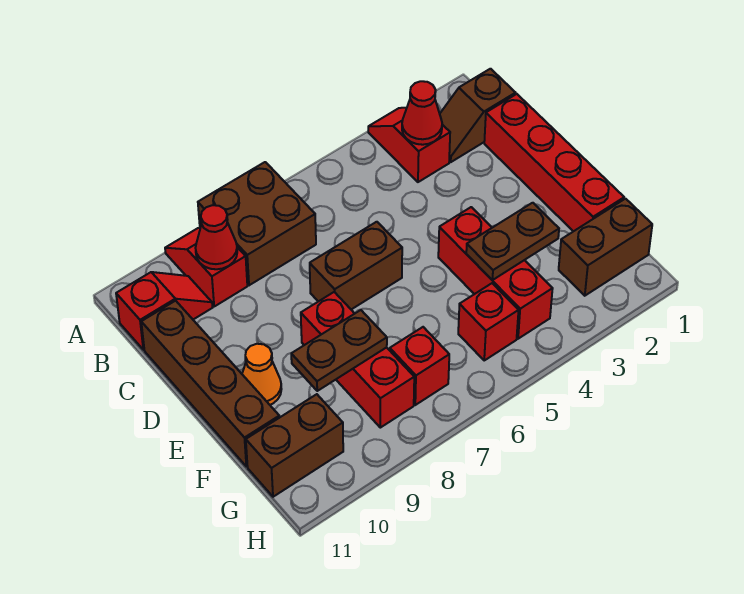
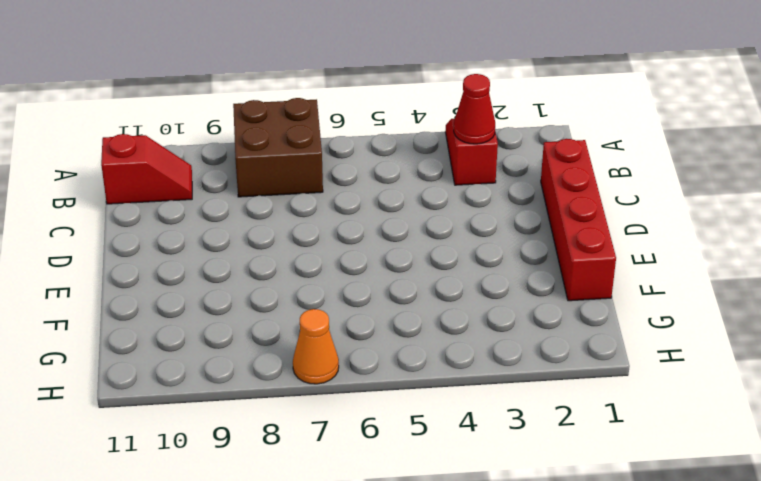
orange 1x1 cone [293,309,339,384] -> orange 1x1 cone moved to [242,344,281,405]
none -> red 1x2 slope [165,228,247,306]
none -> brown 1x2 slope [440,69,516,162]
none -> brown 1x4 brick [141,301,279,467]

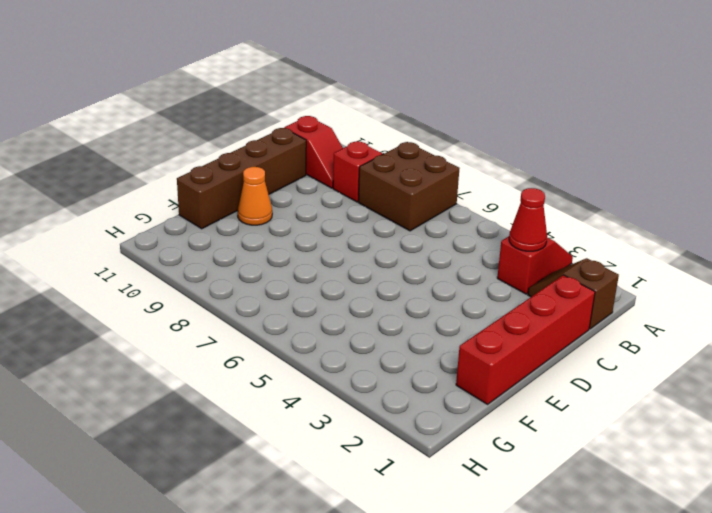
none -> brown 1x2 brick [310,222,402,309]
none -> red 1x3 brick [438,207,553,339]
none -> red 1x3 brick [301,292,414,428]

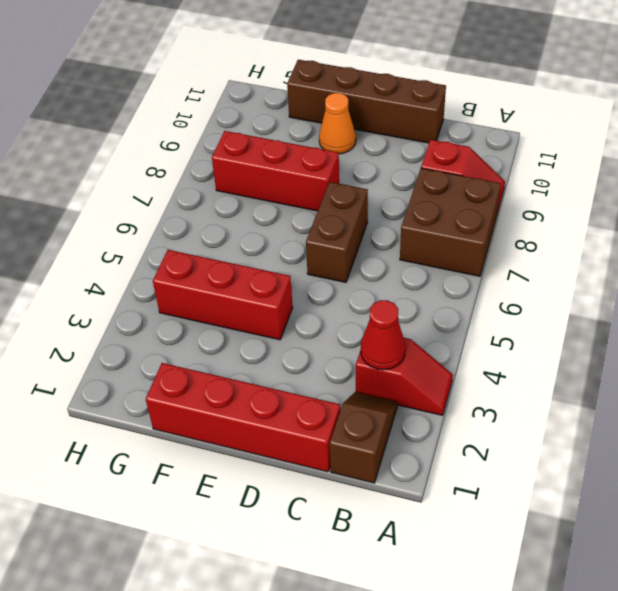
none -> red 1x2 slope [116,272,213,350]
none -> brown 1x2 brick [559,199,652,296]
none -> red 1x1 brick [458,283,519,360]

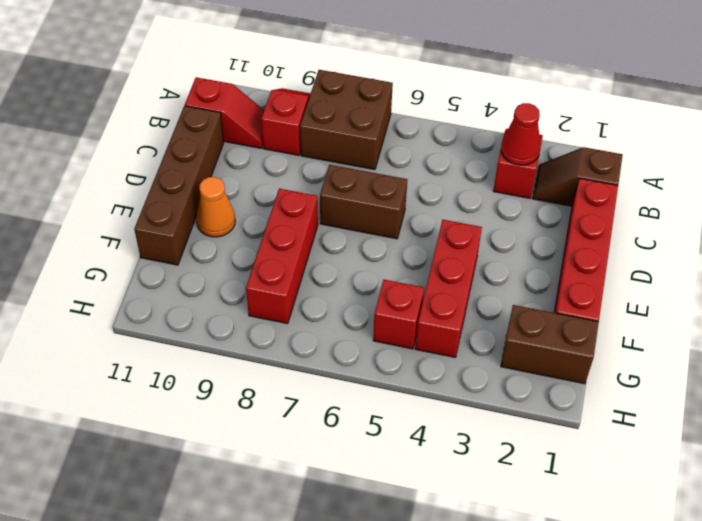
none -> red 1x1 brick [390,327,449,405]
none -> brown 1x2 brick [246,394,343,497]
none -> red 1x1 cone [196,205,237,269]

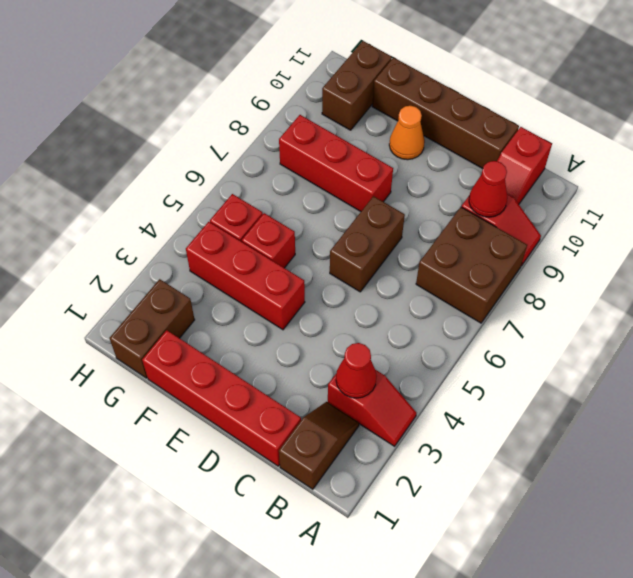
red 1x1 brick [242,213,295,268] -> red 1x1 brick moved to [390,327,449,405]
none -> brown 1x2 plate [466,203,559,280]
none -> brown 1x2 plate [291,310,387,391]

